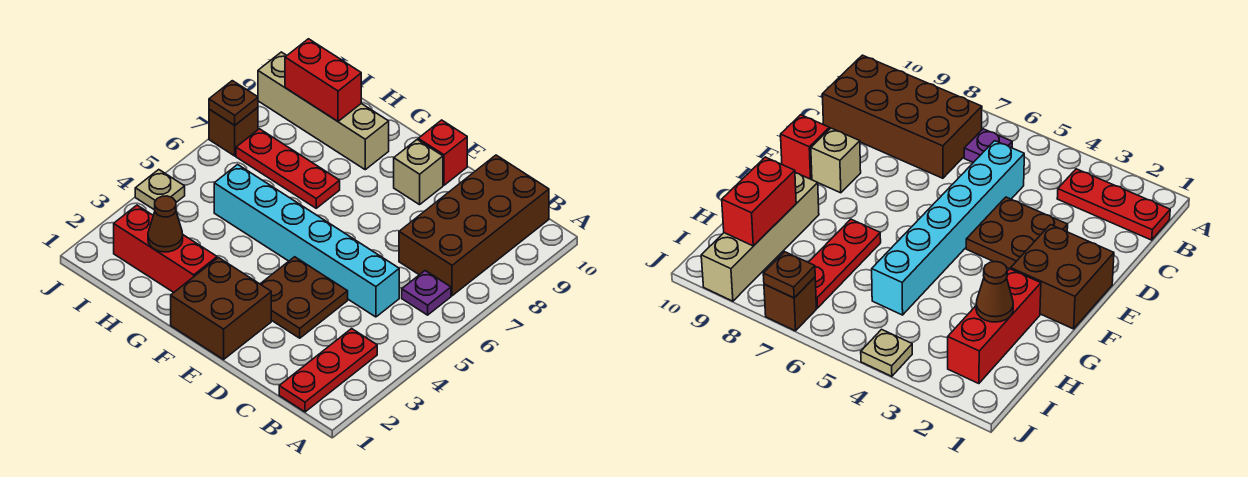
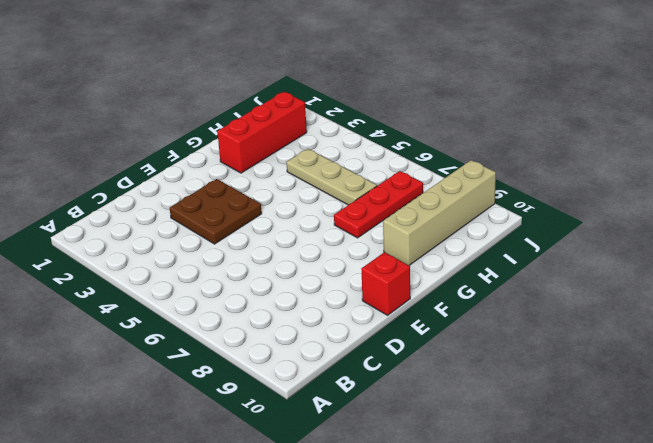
tan 1x3 plate [286,149,377,205] -> cyan 1x6 brick [214,165,399,317]
none -> red 1x3 plate [279,329,377,412]
none -> purple 1x1 plate [402,271,451,315]
none -> brown 2x4 brick [399,155,549,296]

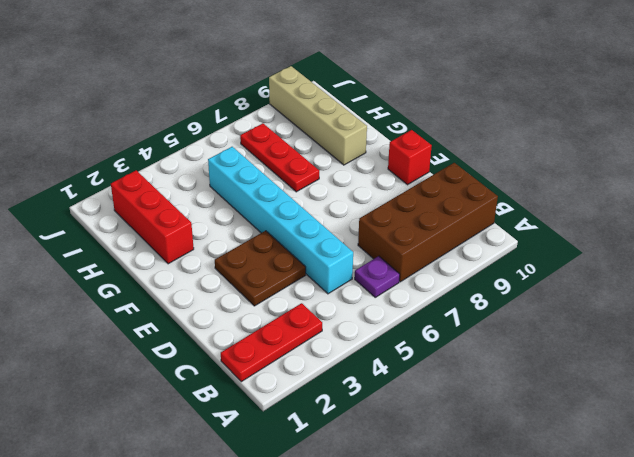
none -> brown 2x2 brick [171,258,271,359]
none -> tan 1x1 brick [394,140,443,205]
none -> tan 1x1 plate [135,170,185,210]

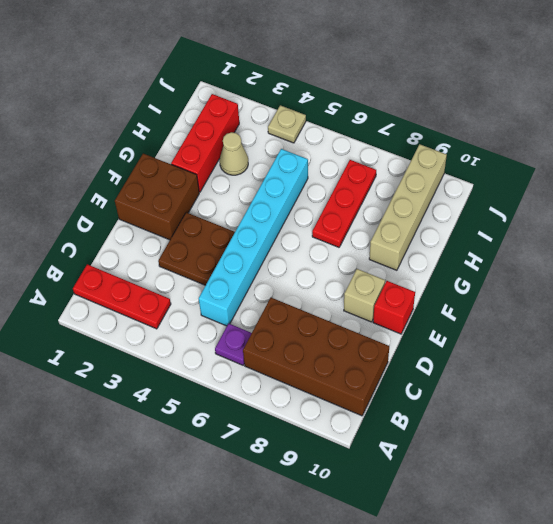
tan 1x1 cone [220,132,248,175] -> none
none -> brown 1x1 brick [209,108,258,156]
none -> brown 1x1 cone [148,196,183,252]
none -> red 1x2 brick [285,39,361,121]

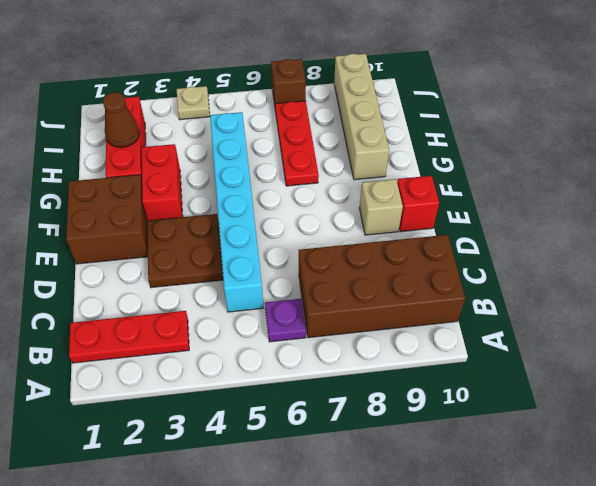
red 1x2 brick [142,144,183,221] -> red 1x2 brick moved to [285,39,361,121]
none -> brown 1x1 plate [209,81,258,125]

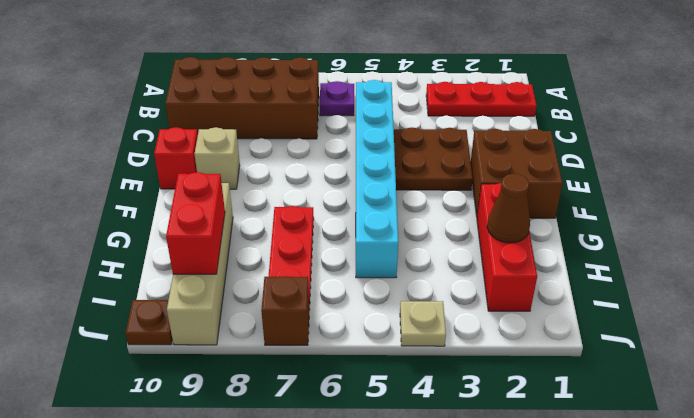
brown 1x1 plate [125,300,172,345] -> brown 1x1 plate moved to [209,81,258,125]

